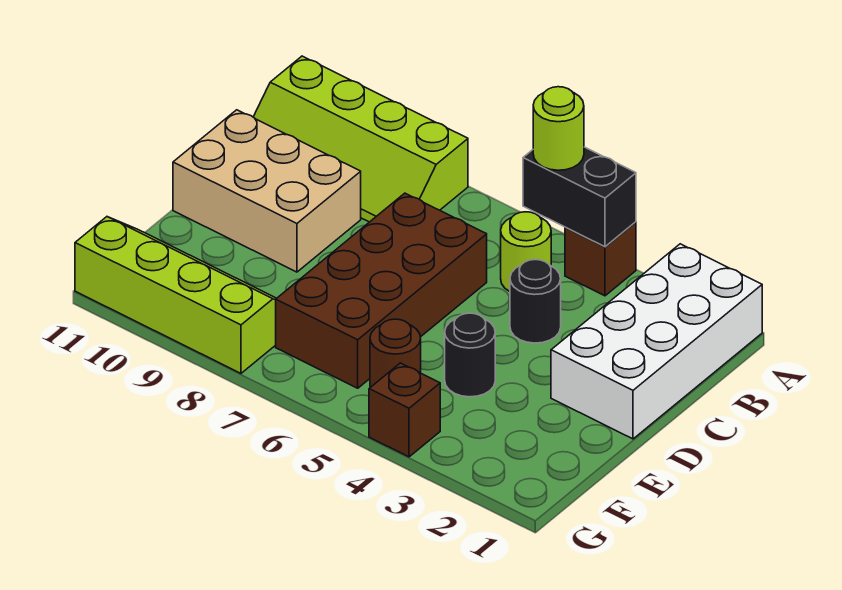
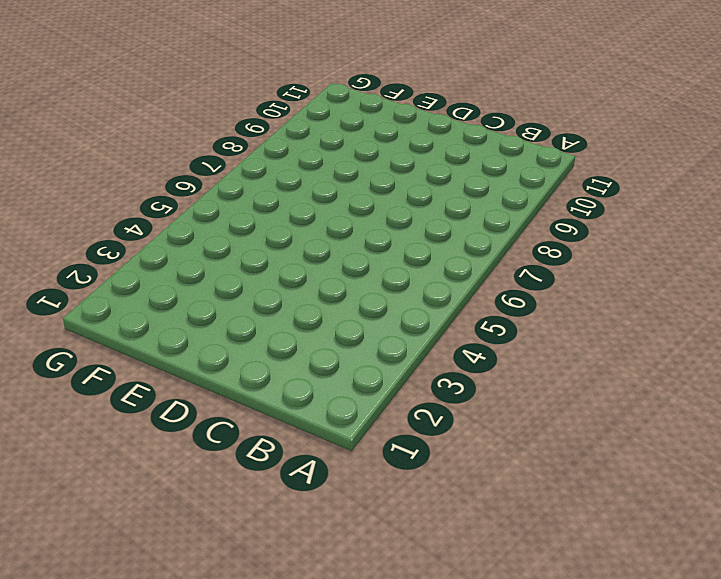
none -> white 2x4 brick [551,244,762,439]
none -> brown 1x1 brick [565,222,636,296]
none -> lime 2x4 slope [254,56,468,222]

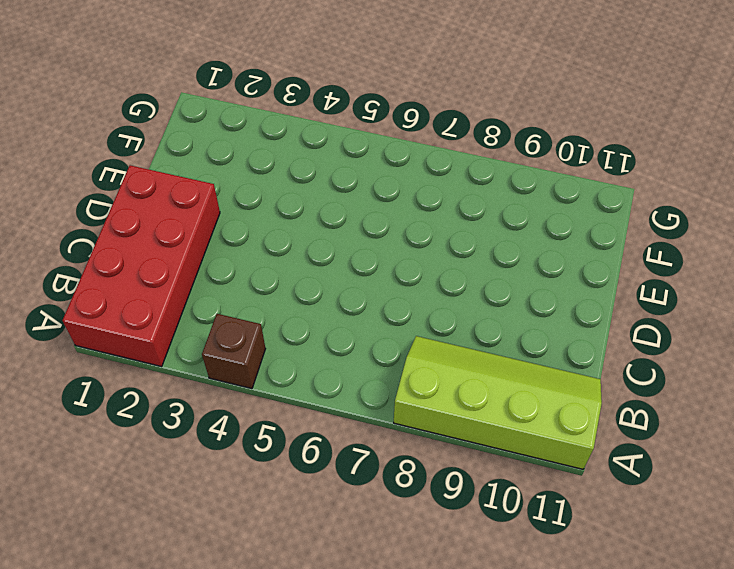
red 2x4 brick [62,165,220,366] -> white 2x4 brick [551,244,762,439]
none -> lime 1x1 round brick [501,212,551,291]
none -> black 1x1 round brick [510,260,561,343]
none -> brown 2x4 brick [276,193,487,388]

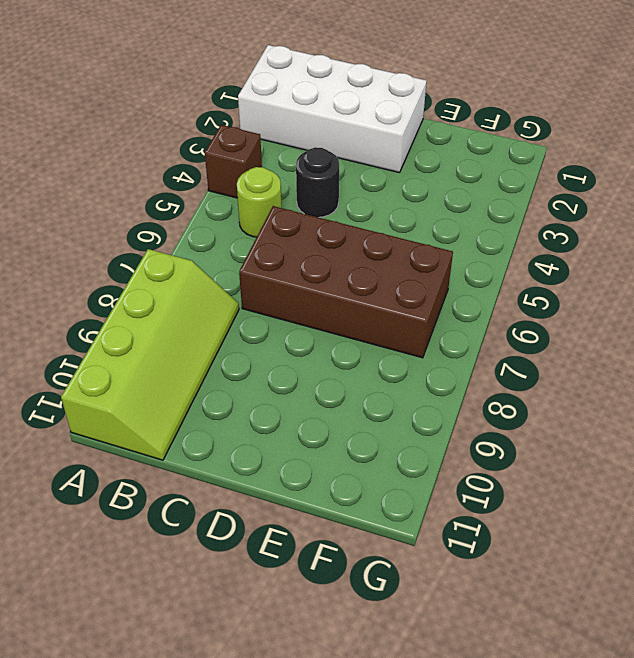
none -> tan 2x3 brick [173,110,361,272]
none -> black 1x1 round brick [445,313,495,397]
none -> brown 1x1 round brick [370,319,421,387]

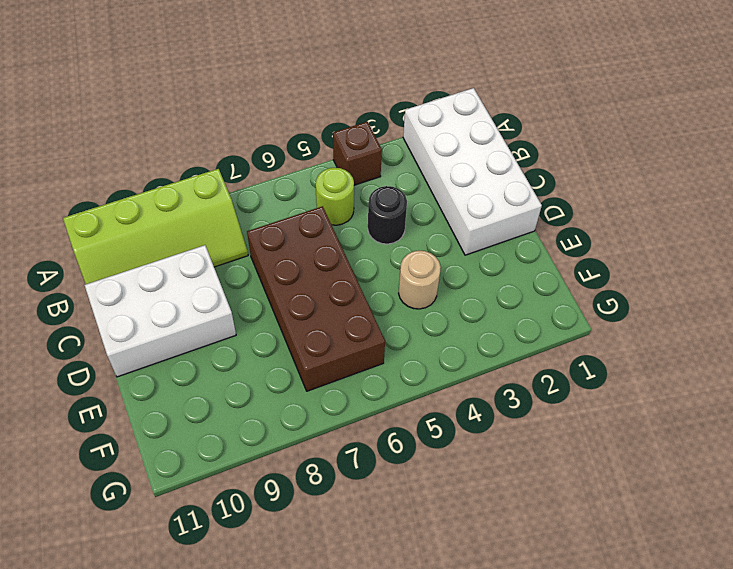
white 2x3 brick [85,245,236,377] -> tan 2x3 brick [173,110,361,272]
tan 1x1 round brick [399,251,441,309] -> black 1x1 round brick [445,313,495,397]
none -> brown 1x1 round brick [370,319,421,387]
none -> lime 2x4 slope [75,217,277,373]
none -> brown 1x1 brick [369,363,440,457]

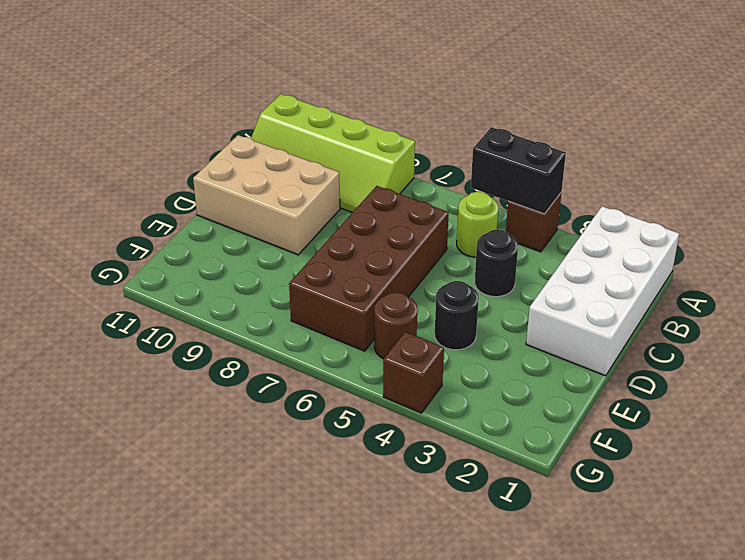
none -> lime 2x4 slope [75,217,277,373]
none -> lime 1x1 round brick [533,87,584,170]

